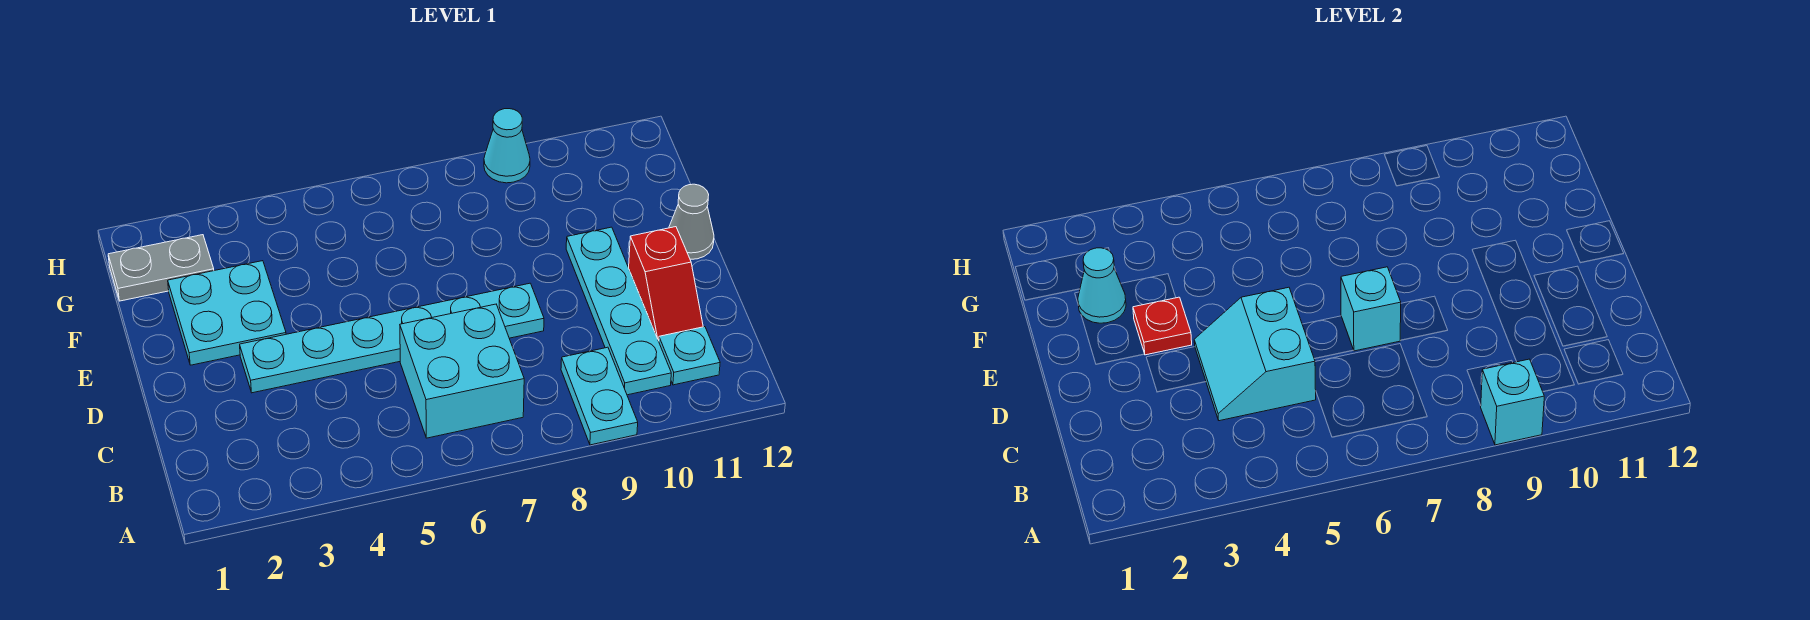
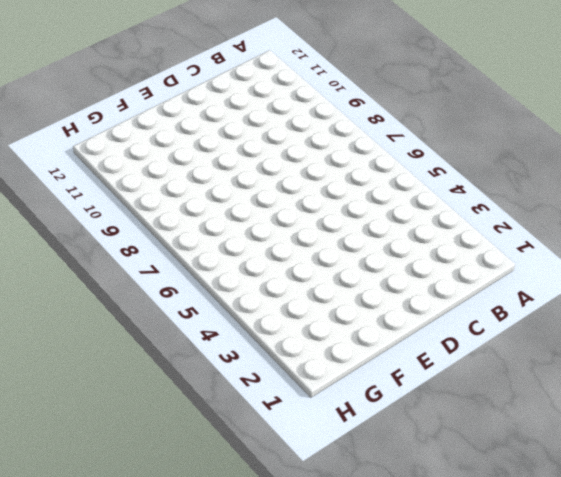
none -> cyan 1x2 plate [561,347,638,445]
none -> cyan 2x2 brick [400,304,524,438]
none -> cyan 1x4 plate [566,227,671,395]

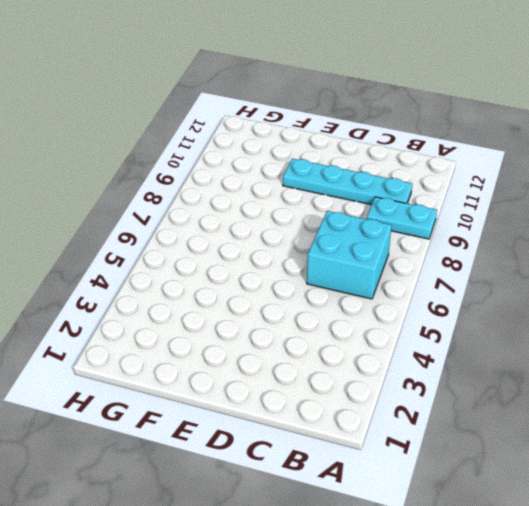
none -> cyan 1x1 plate [659,327,720,385]
none -> red 1x2 slope [629,227,703,341]
none -> cyan 1x6 plate [240,283,544,393]

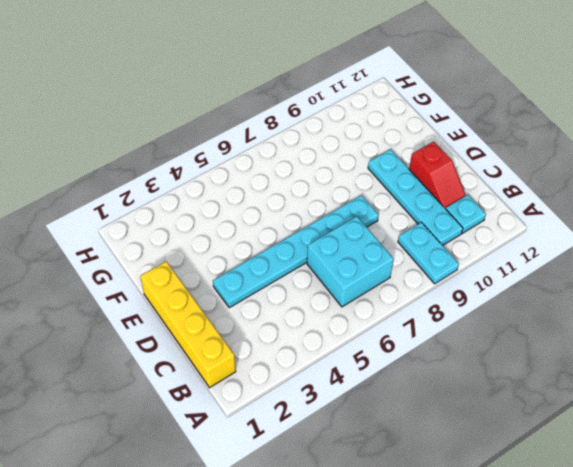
yellow 1x4 brick [140,261,236,388] -> none
none -> cyan 2x2 plate [168,261,286,365]
none -> grey 1x1 cone [669,184,714,259]
none -> grey 1x2 plate [108,235,214,301]

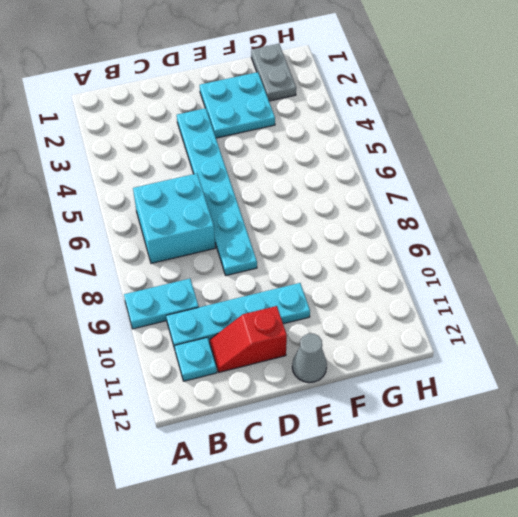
none -> cyan 1x1 cone [484,109,530,183]
none -> cyan 1x1 brick [1481,359,1544,445]
none -> cyan 2x2 slope [1194,287,1316,421]

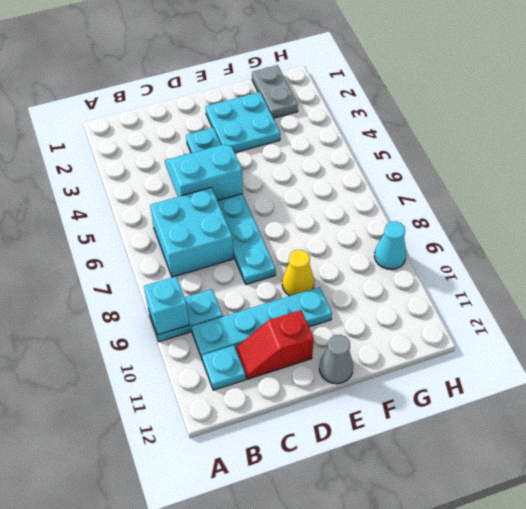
yellow 1x1 cone [282,250,314,296] -> none
none -> cyan 1x1 brick [1341,267,1401,351]
none -> red 1x1 plate [1133,297,1192,355]
none -> cyan 1x1 cone [1078,248,1126,323]

